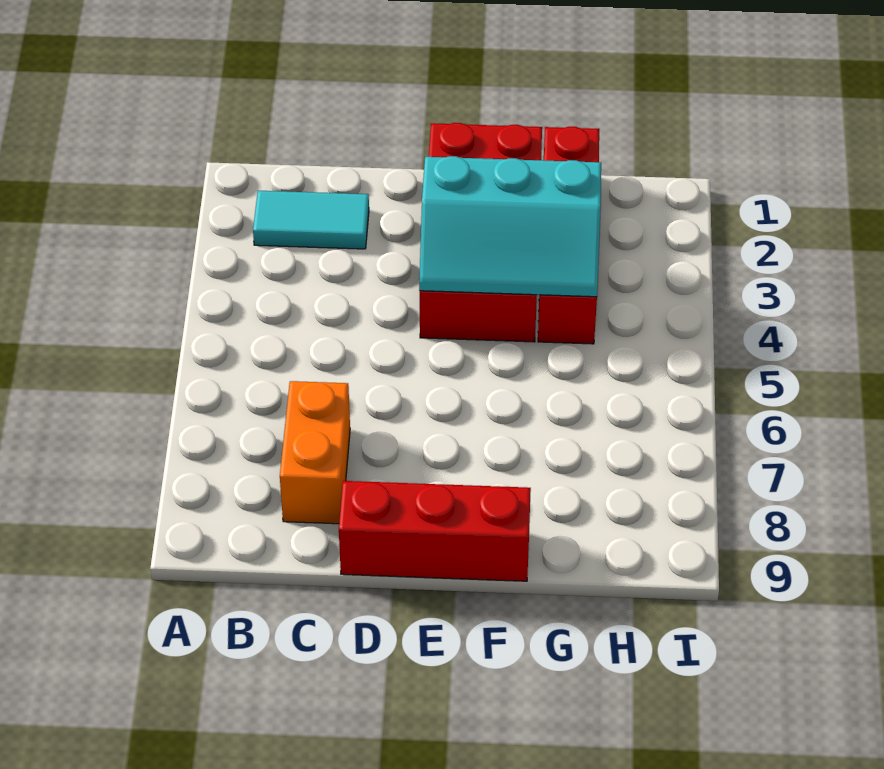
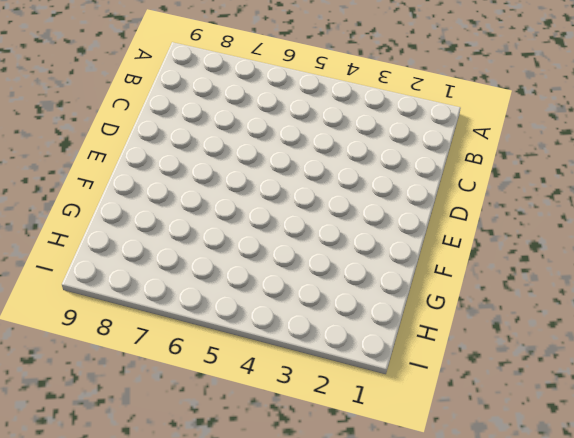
none -> cyan 1x2 tile [253,191,369,249]
none -> orange 1x2 brick [280,381,350,524]

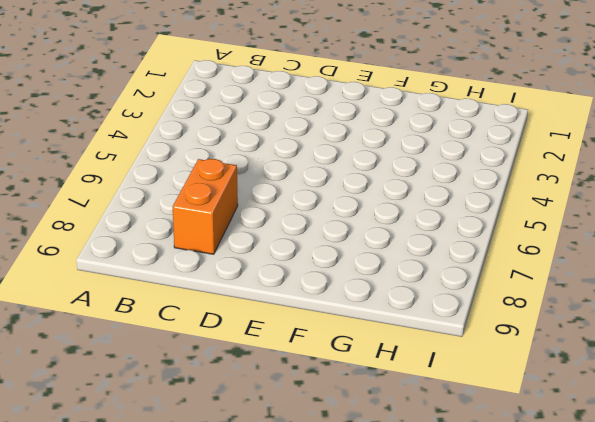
none -> cyan 1x2 tile [253,191,369,249]
none -> red 1x3 brick [339,481,531,581]

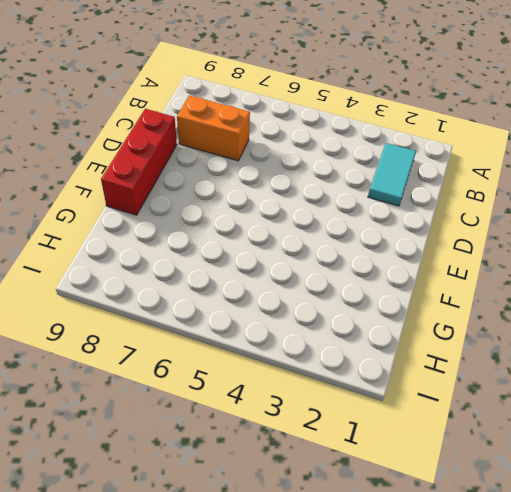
none -> red 2x4 brick [420,123,542,342]
none -> red 1x4 brick [538,127,599,344]

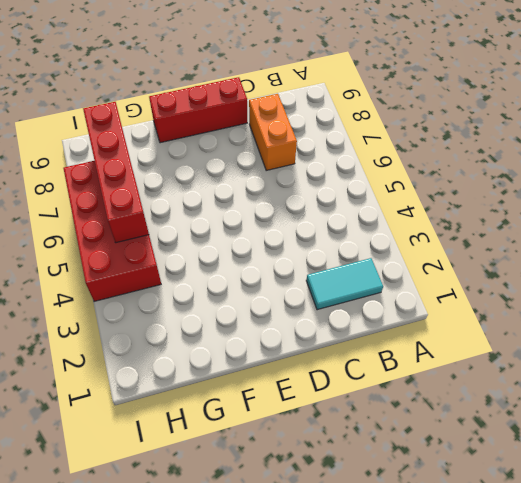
red 2x4 brick [63,161,161,301] -> red 2x4 brick moved to [420,123,542,342]
red 1x4 brick [83,102,149,243] -> red 1x4 brick moved to [538,127,599,344]
none -> cyan 2x3 slope [419,156,601,297]

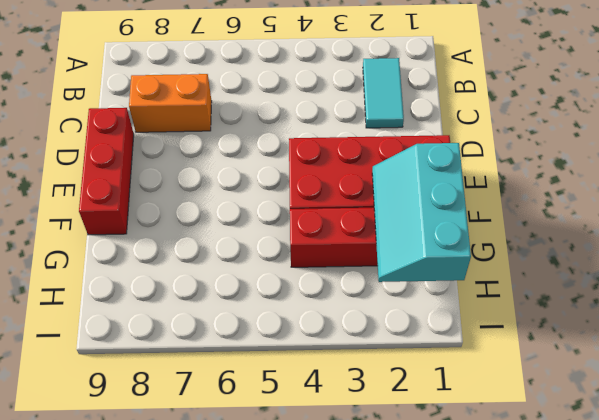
cyan 2x3 slope [372,143,471,282] -> cyan 2x3 slope moved to [419,156,601,297]

